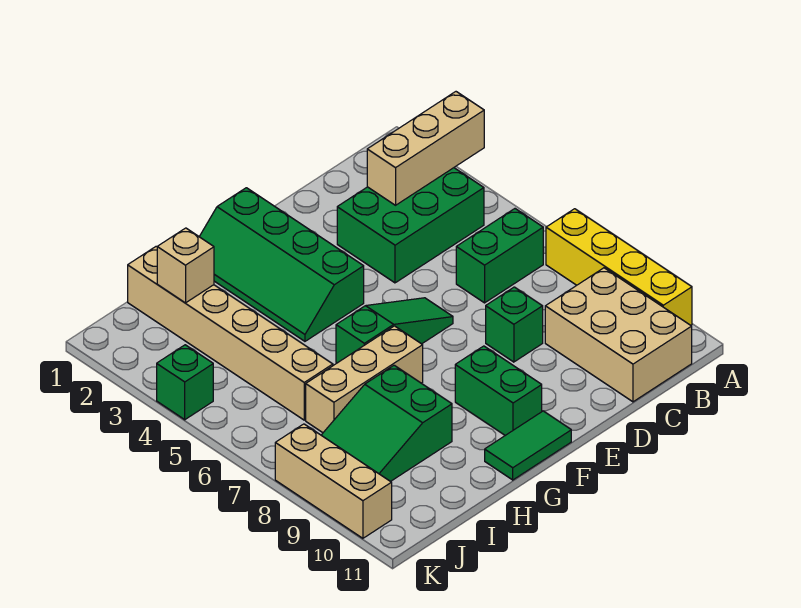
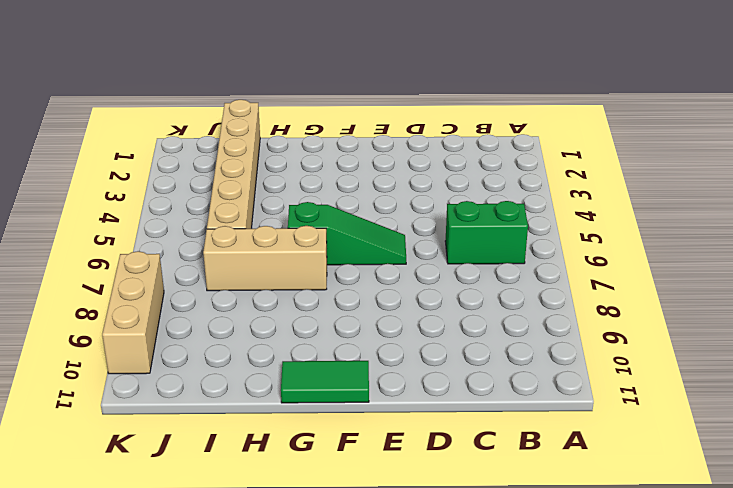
none -> yellow 1x4 brick [546,209,692,325]
none -> green 2x3 brick [337,168,484,283]
none -> tan 2x3 brick [545,268,692,402]

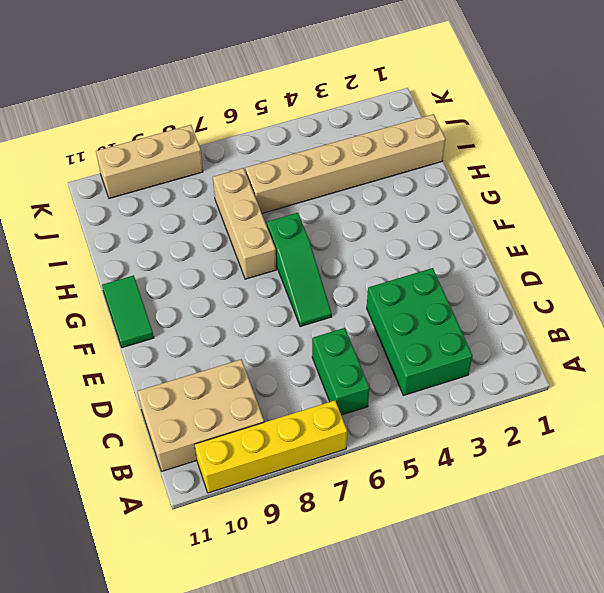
none -> green 1x1 brick [486,287,543,362]
none -> green 2x4 slope [199,188,364,341]
none -> green 1x2 brick [455,346,542,435]

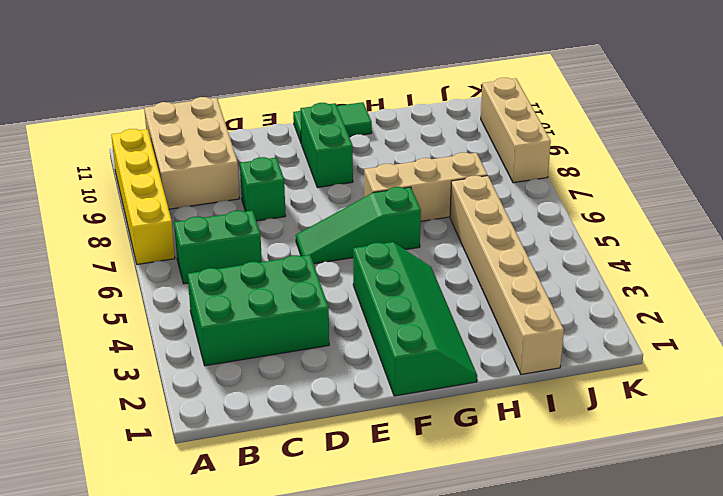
none -> green 2x3 slope [321,365,452,482]
none -> green 1x1 brick [157,345,213,420]
none -> tan 1x3 brick [367,92,484,205]

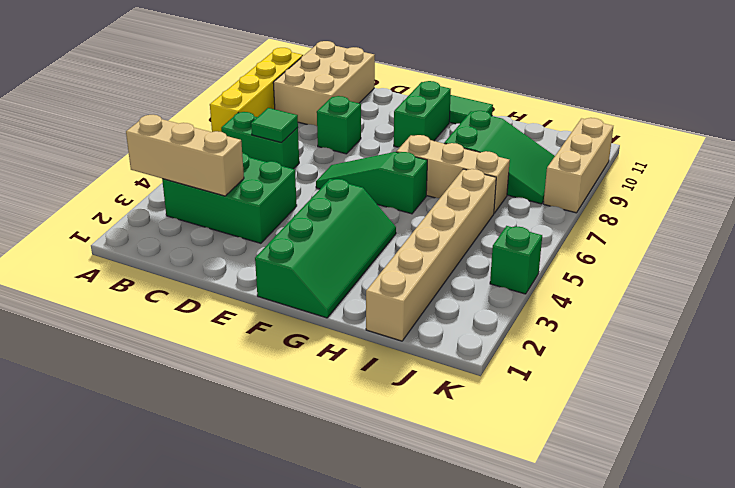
green 1x1 tile [251,108,298,143] -> none
none -> tan 1x1 brick [157,228,214,303]

